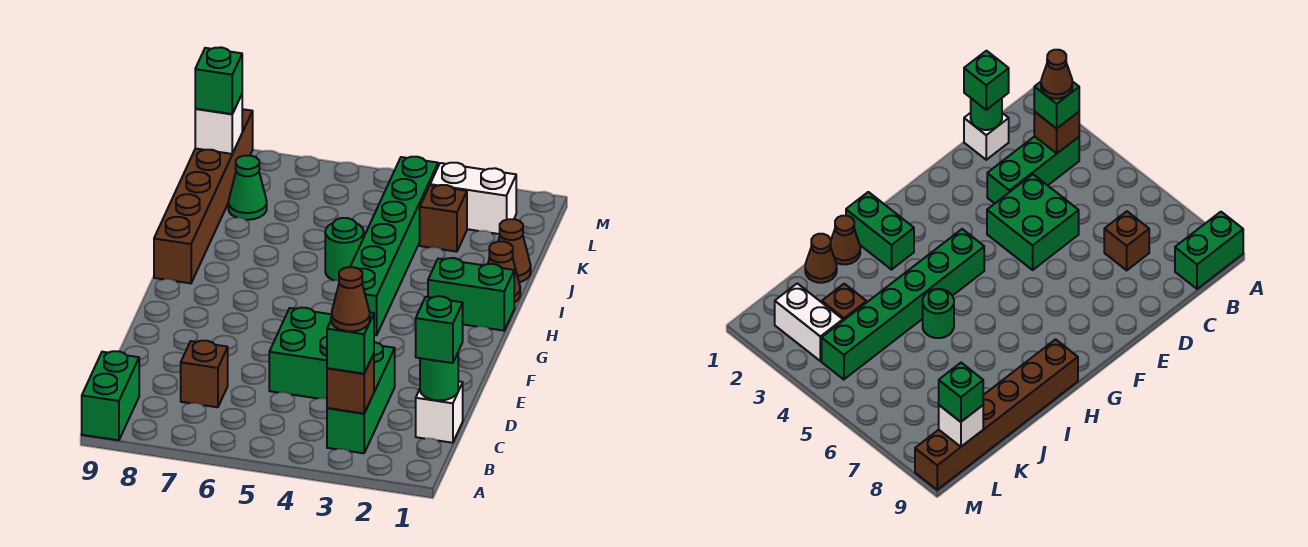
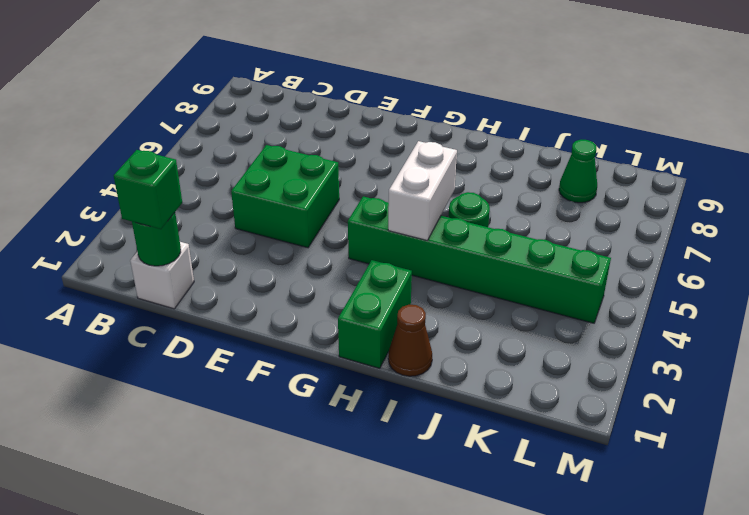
white 1x2 brick [388,141,457,241] -> white 1x2 brick moved to [430,163,516,234]
none -> green 1x2 brick [82,351,139,440]
none -> green 1x3 brick [327,342,395,453]
none -> brown 1x1 brick [181,341,228,407]

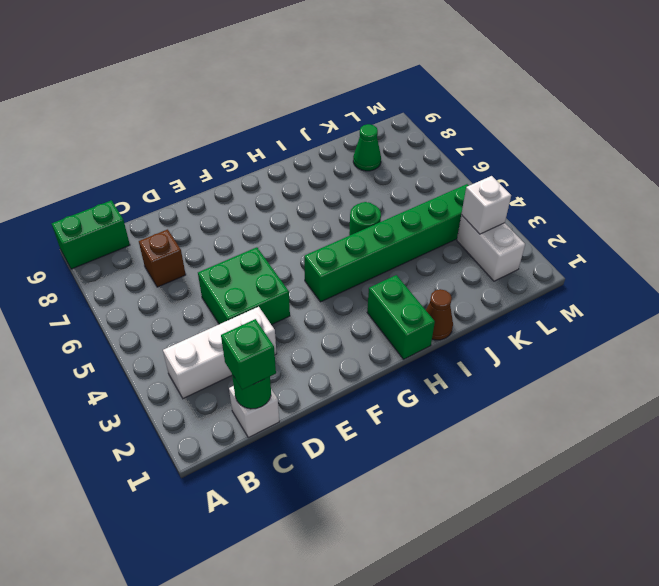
white 1x3 brick [163,307,277,399] -> green 1x3 brick [327,342,395,453]
white 1x1 brick [461,176,511,234] -> white 1x1 brick moved to [195,95,242,154]
none -> brown 1x6 brick [154,109,253,283]
none -> brown 1x1 cone [498,219,531,282]
none -> brown 1x1 brick [420,185,467,252]

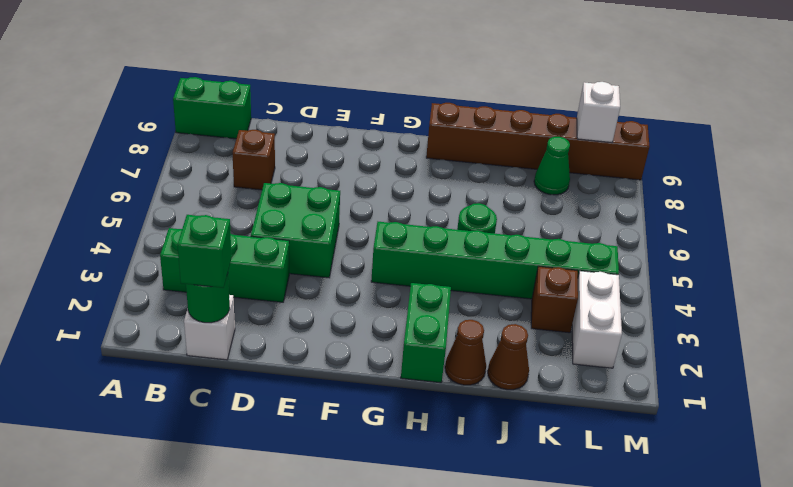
none -> brown 1x1 brick [327,354,374,413]
none -> green 1x1 brick [327,312,374,374]
none -> green 1x1 brick [195,47,242,114]

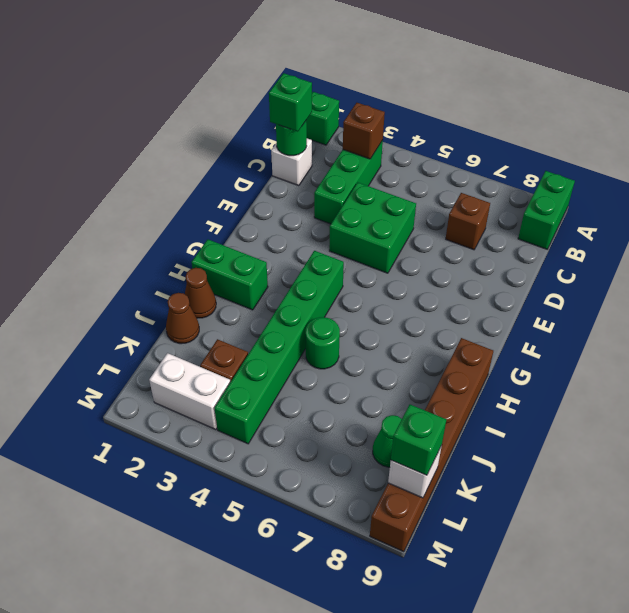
green 1x1 brick [306,92,339,145] -> green 1x1 brick moved to [327,312,374,374]
none -> brown 1x1 cone [331,267,370,331]

